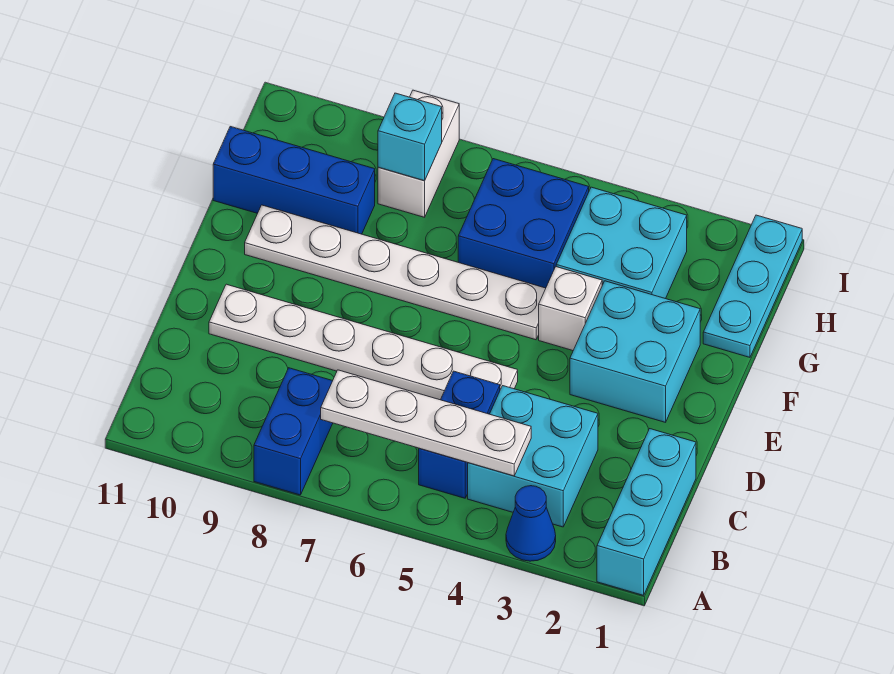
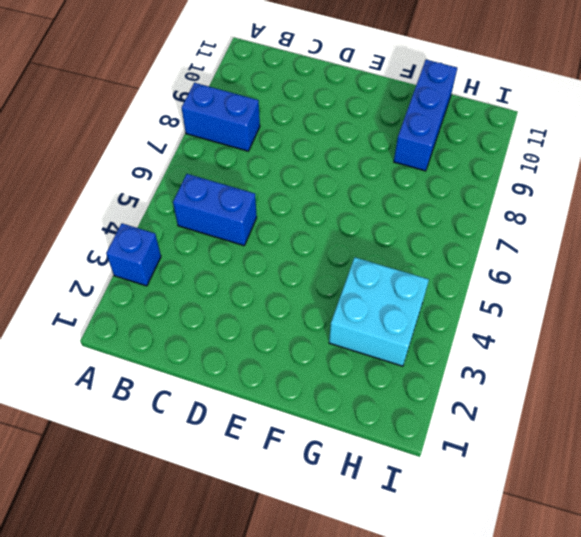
blue 1x1 brick [106,223,161,286] -> blue 1x1 cone [506,486,556,561]
none -> cyan 1x3 brick [597,429,696,595]
none -> cyan 2x2 brick [468,386,598,527]
none -> white 1x6 plate [209,284,518,400]

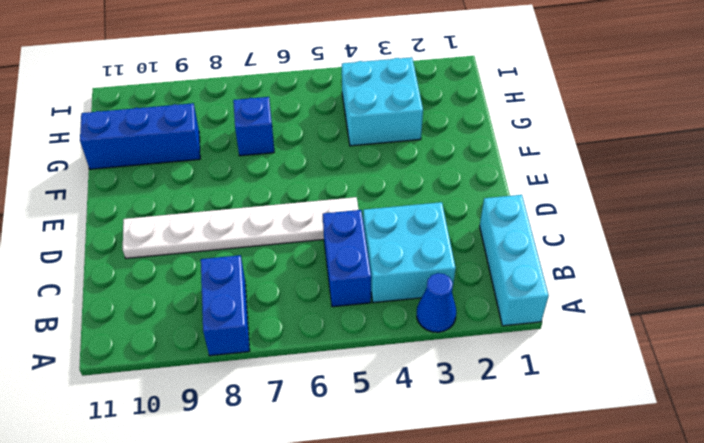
blue 1x1 brick [233,97,274,156] -> none
none -> cyan 2x2 brick [570,281,700,422]
none -> white 1x1 brick [539,267,602,351]
none -> white 1x6 plate [245,205,546,340]

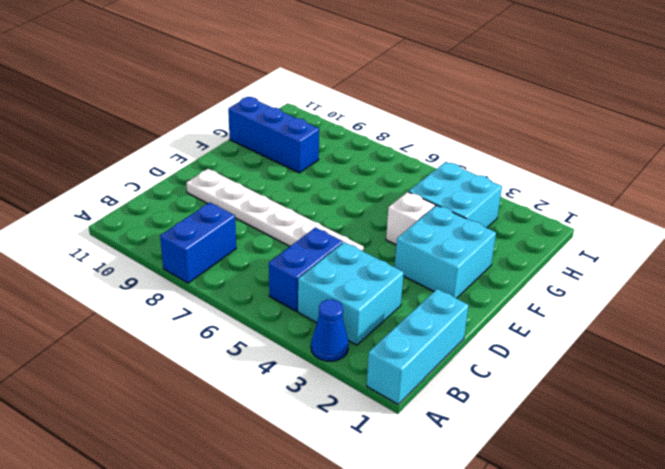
none -> white 1x6 plate [245,205,546,340]
none -> cyan 1x3 plate [703,215,802,357]
none -> blue 2x2 brick [458,159,589,288]

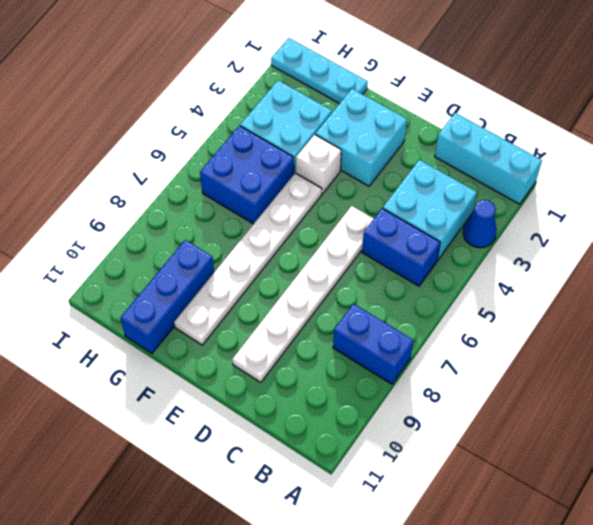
none -> white 1x2 brick [378,90,459,217]
none -> white 1x4 plate [321,370,531,476]
none -> cyan 1x1 brick [378,93,442,181]

